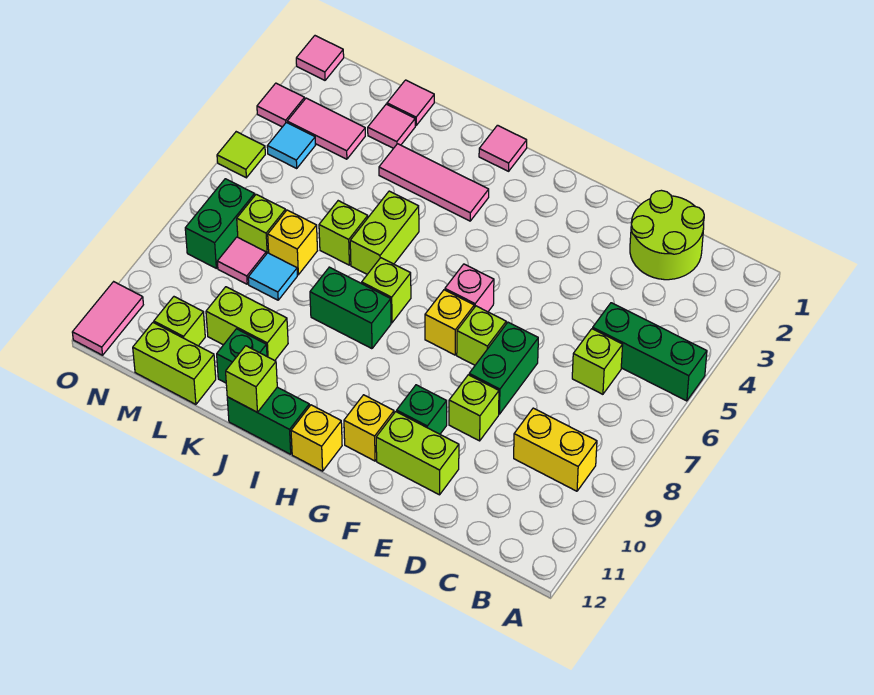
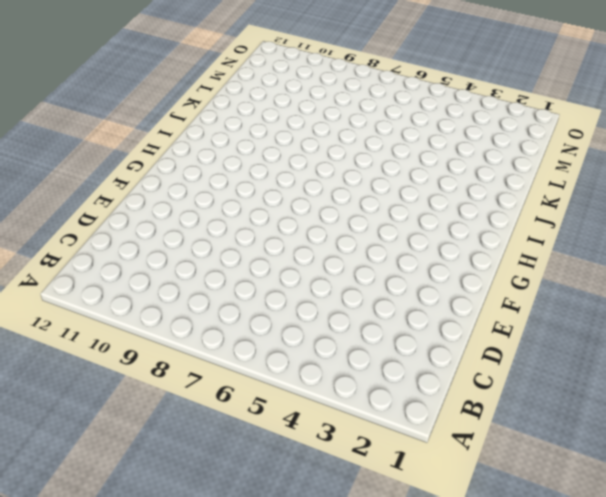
none -> green 1x3 brick [593,303,707,401]
none -> yellow 1x2 brick [514,408,597,491]
none -> lime 2x2 round brick [630,190,704,280]
none -> lime 1x1 brick [572,329,623,394]

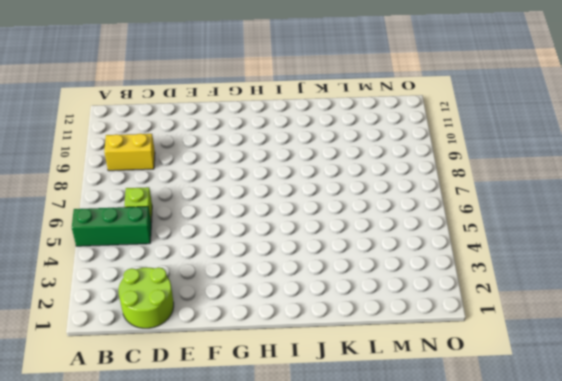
none -> green 1x2 brick [469,322,538,414]
none -> lime 1x1 brick [449,375,499,441]
none -> lime 1x2 brick [376,412,459,495]
none -> lime 1x1 brick [457,306,506,365]

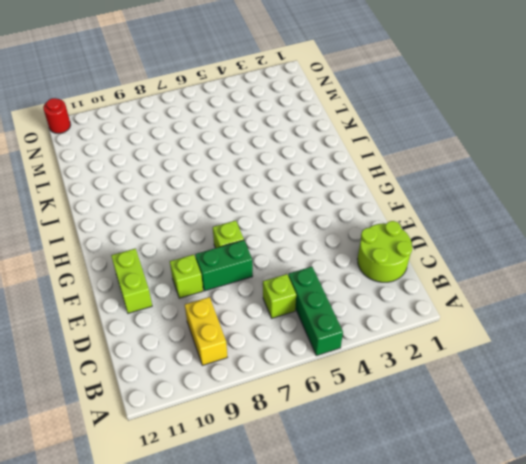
red 1x1 round brick [43,98,71,133] -> pink 1x2 tile [72,282,143,355]
none -> green 1x1 brick [397,385,447,434]
none -> pink 1x1 brick [445,264,494,312]
none -> yellow 1x1 brick [425,290,474,355]
none -> yellow 1x1 brick [344,395,394,461]

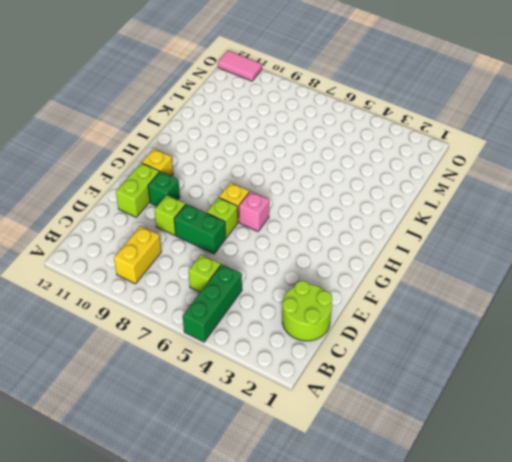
none -> yellow 1x1 brick [291,405,342,471]
none -> pink 1x1 tile [479,125,527,171]
none -> pink 1x3 tile [379,144,489,221]
none -> lime 1x1 brick [362,258,411,323]

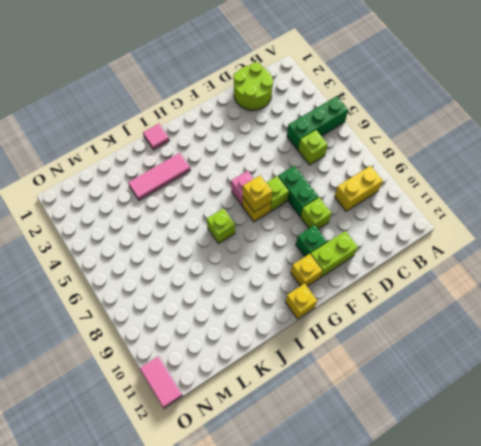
yellow 1x1 brick [243,175,272,212] -> yellow 1x1 brick moved to [268,210,317,275]
none -> green 1x2 brick [310,267,391,349]
none -> green 1x2 brick [227,387,309,454]
none -> lime 1x2 brick [350,191,419,274]
none -> lime 1x1 brick [319,201,368,265]

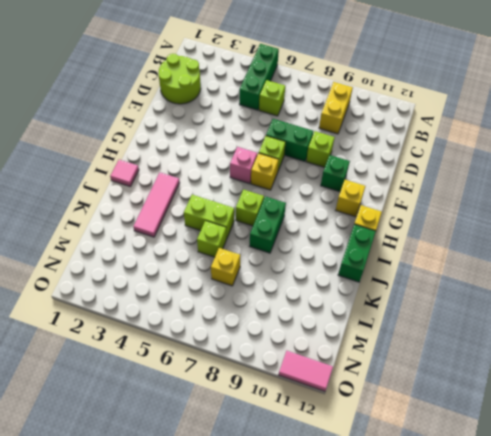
none -> lime 1x2 brick [376,412,459,495]
none -> lime 1x2 brick [206,287,288,361]
none -> green 1x1 brick [217,329,267,383]
none -> pink 1x1 tile [387,80,434,125]

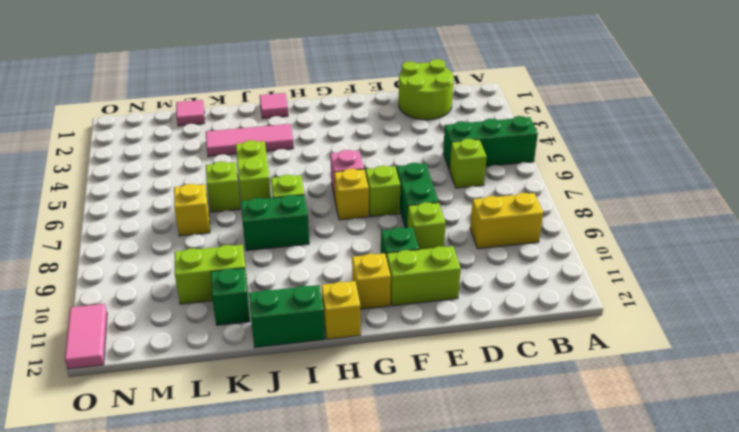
none -> pink 1x1 tile [368,104,415,148]
none -> cyan 1x1 tile [248,253,297,300]
none -> lime 1x2 brick [133,323,216,404]
none -> pink 1x2 tile [287,98,365,159]

